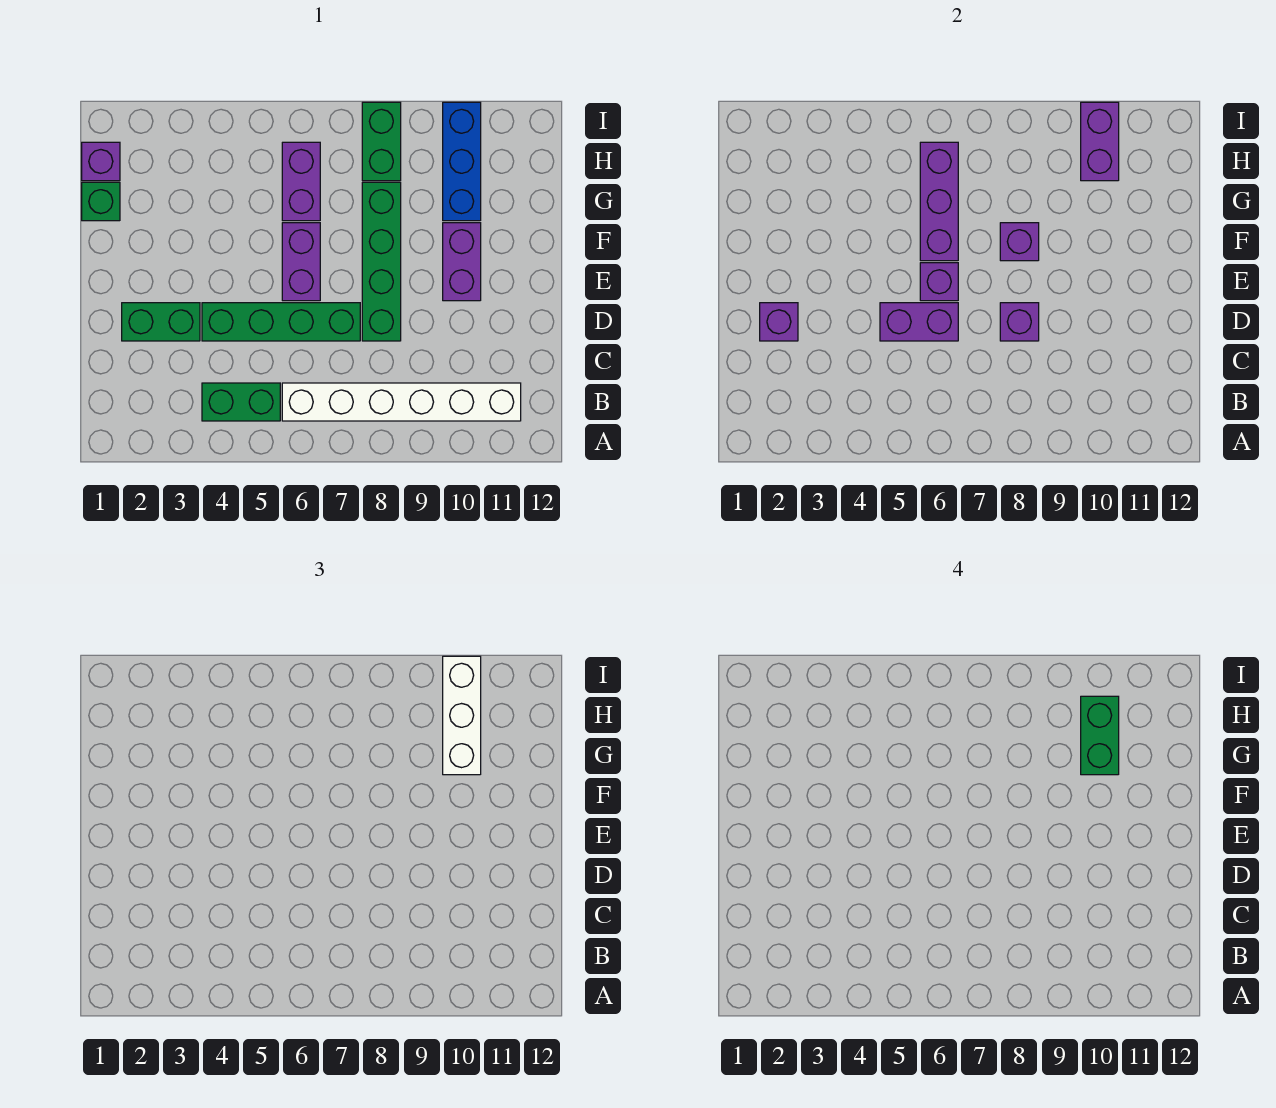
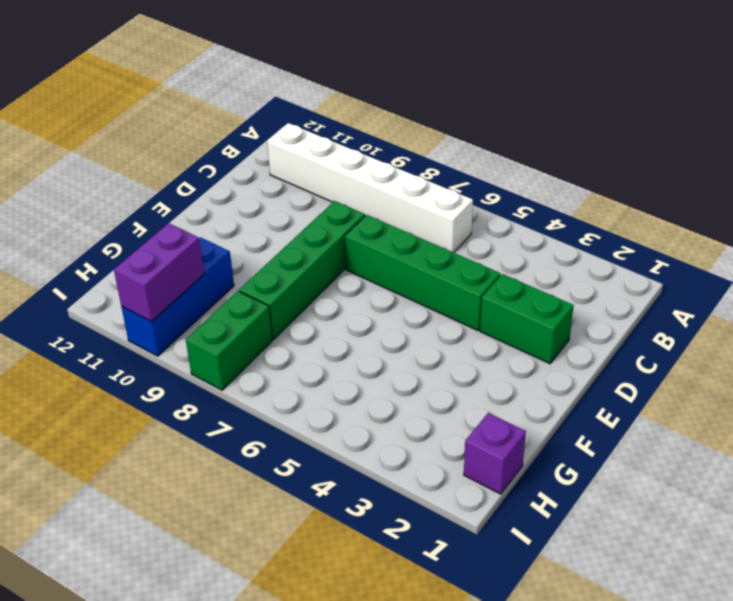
none -> green 1x2 brick [202,383,280,421]
none -> purple 1x2 brick [282,223,320,301]
none -> purple 1x2 brick [443,223,481,301]

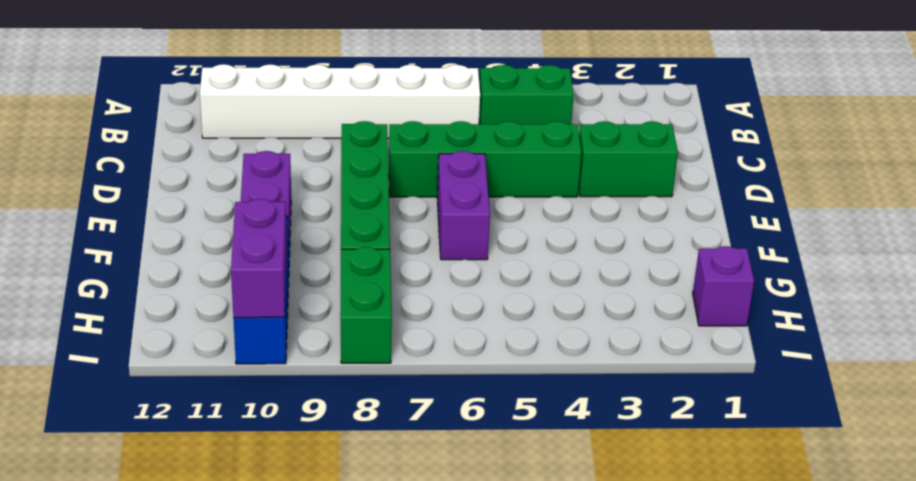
none -> green 1x1 brick [82,182,120,221]
none -> purple 1x2 brick [282,142,320,221]
none -> purple 1x1 brick [760,303,798,341]

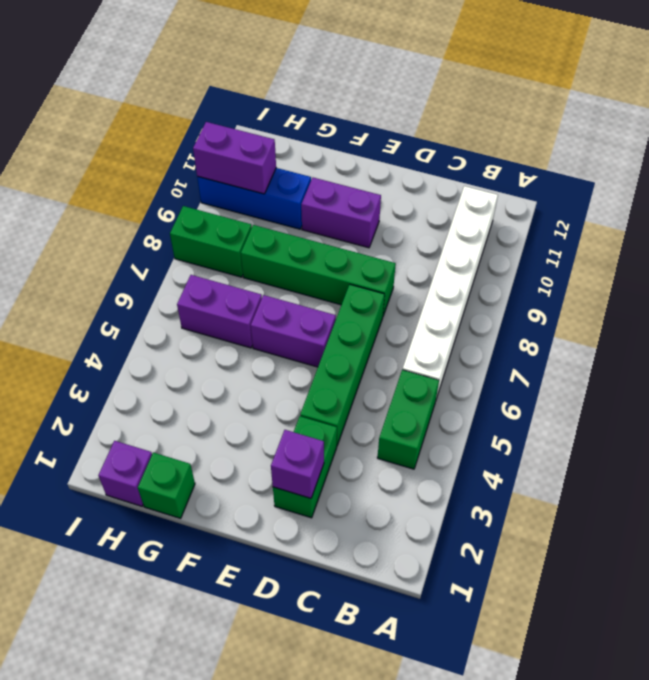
none -> purple 1x2 brick [880,303,958,341]
none -> purple 1x1 brick [1000,303,1039,341]
none -> purple 1x1 brick [920,263,958,301]

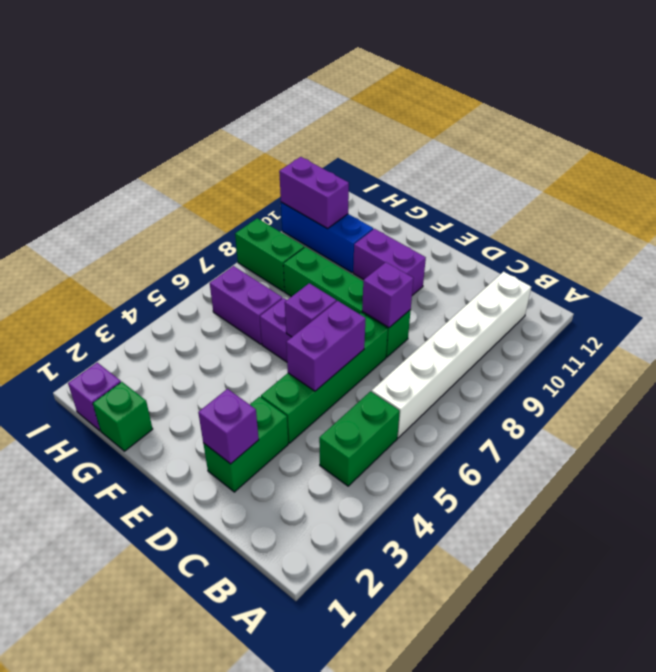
none -> purple 1x3 brick [920,142,958,261]
none -> purple 1x1 brick [1000,223,1039,261]
none -> white 1x3 brick [443,656,481,775]

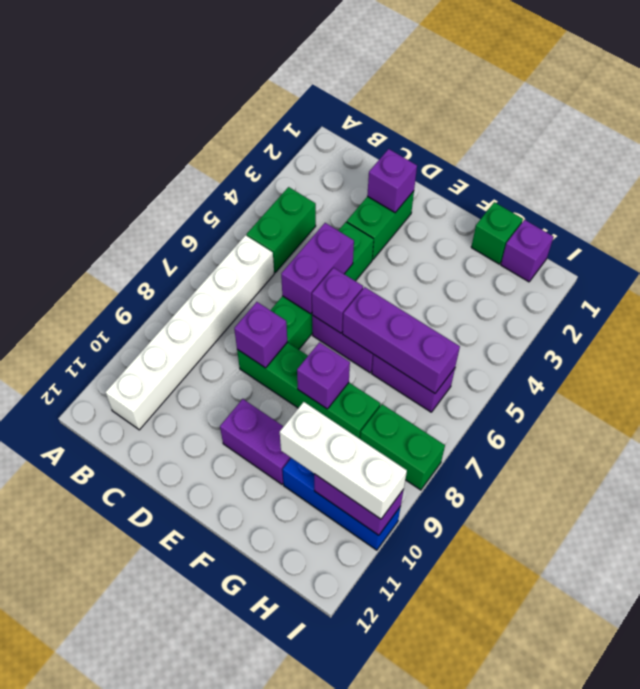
none -> green 1x2 brick [1081,696,1119,775]

